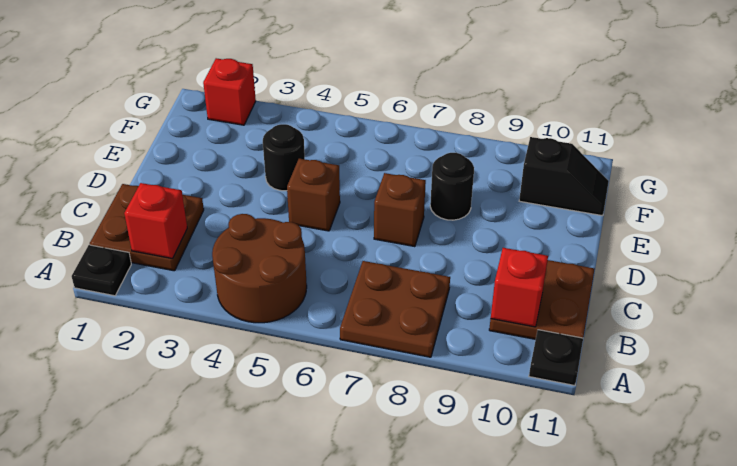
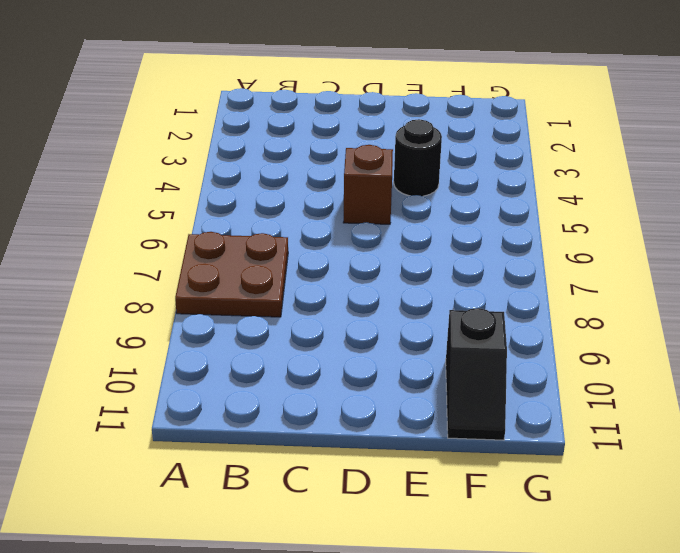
none -> black 1x1 plate [72,245,131,296]
none -> brown 2x2 round brick [212,214,307,323]
none -> black 1x1 plate [529,330,583,385]

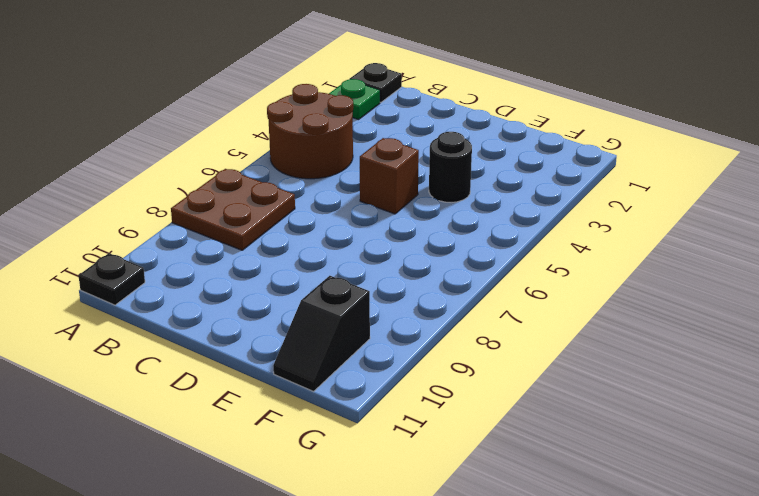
green 1x1 plate [329,79,380,120] -> none
none -> brown 2x2 plate [90,184,204,271]
none -> brown 2x2 plate [489,260,595,339]
none -> brown 1x1 brick [374,173,426,247]

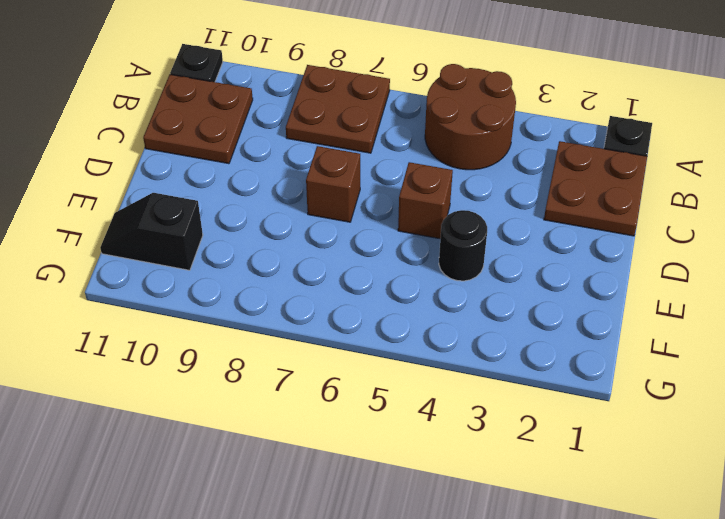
none -> black 1x1 round brick [430,153,474,220]
none -> red 1x1 brick [203,58,256,125]
none -> red 1x1 brick [124,183,187,259]

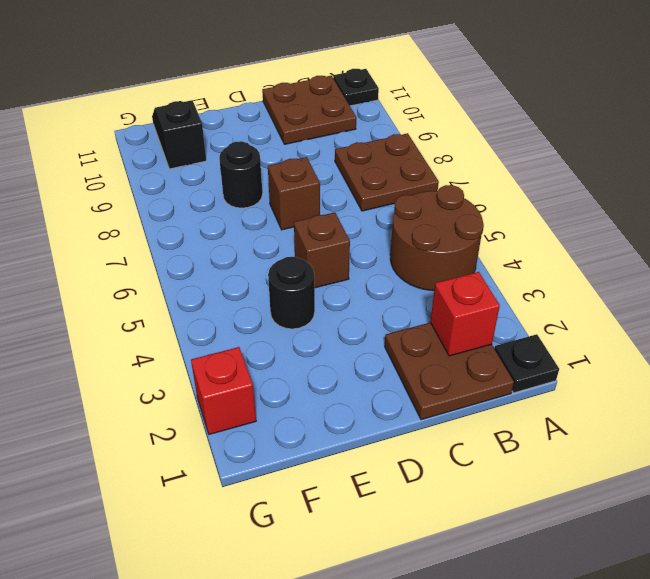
none -> red 1x1 brick [491,248,548,327]

